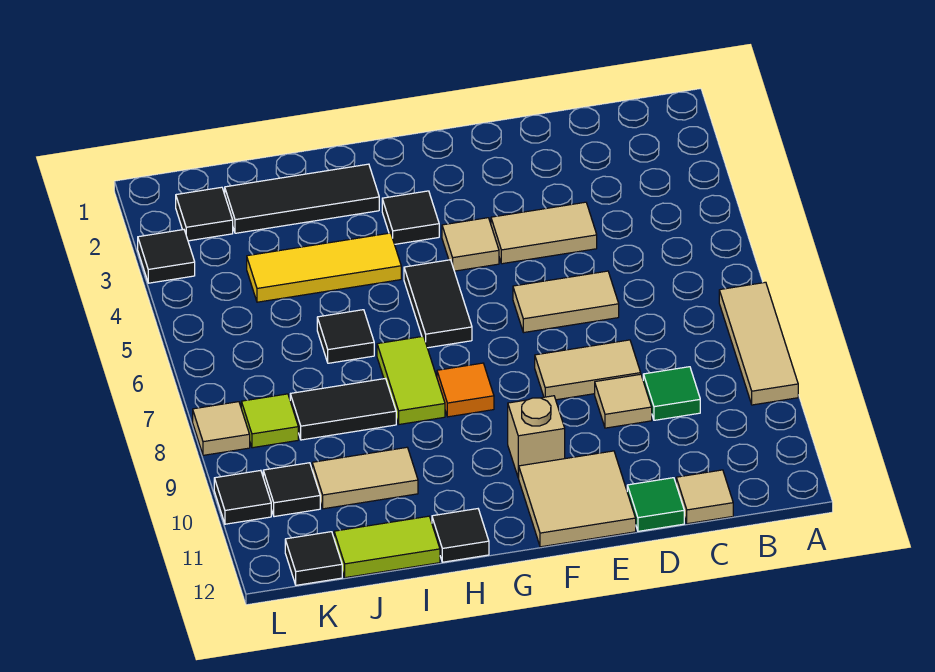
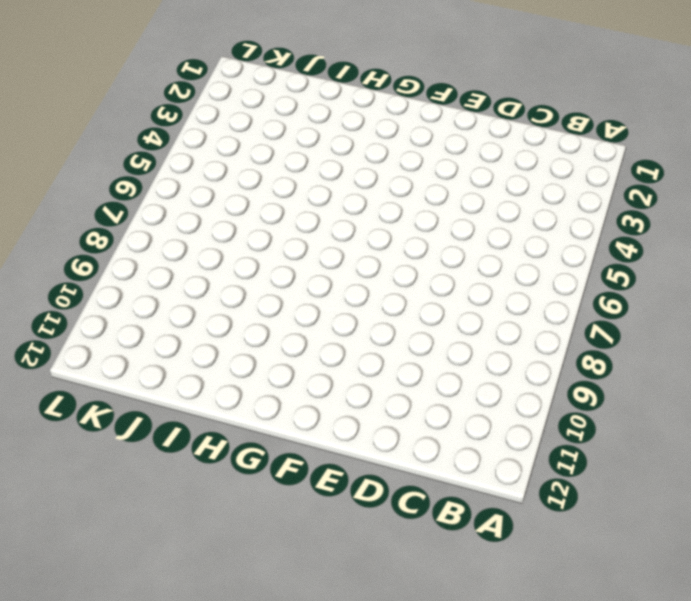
none -> tan 1x3 tile [719,282,798,405]
none -> green 1x1 tile [643,367,700,420]
none -> tan 1x1 tile [676,470,733,524]

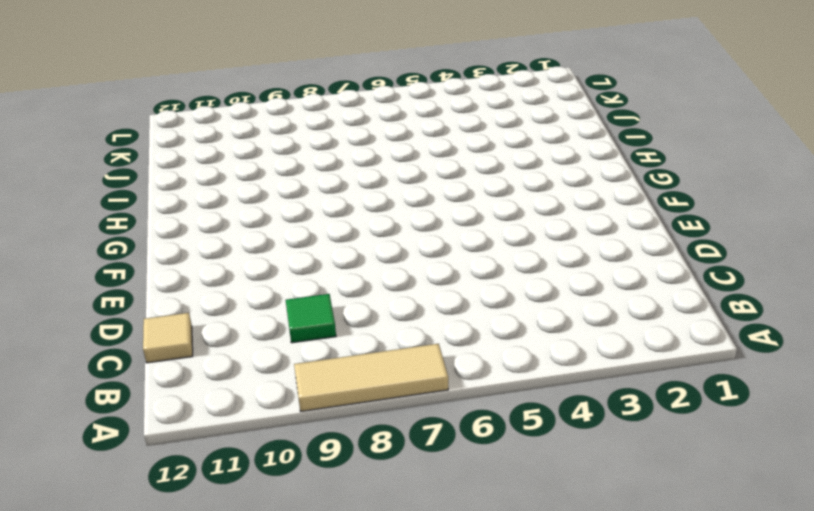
none -> tan 1x2 tile [491,202,597,264]
none -> tan 1x2 tile [513,271,619,333]
none -> tan 1x2 tile [535,340,641,400]

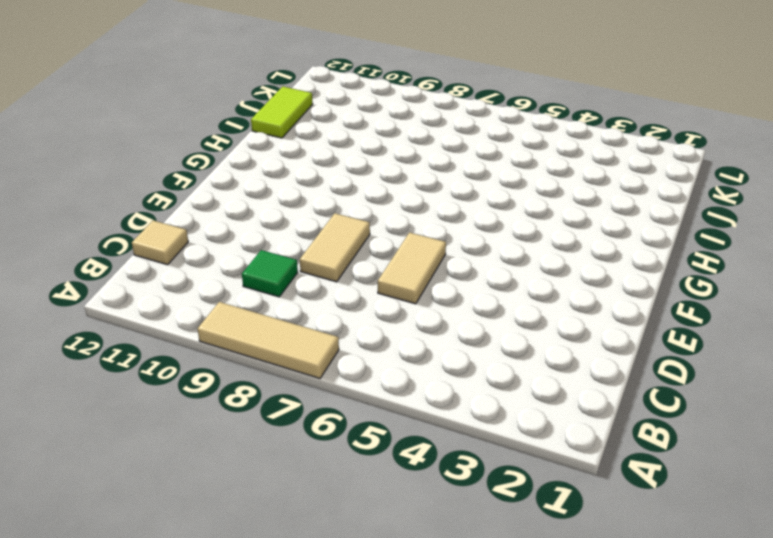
none -> tan 1x2 tile [491,202,597,264]
none -> tan 1x1 tile [595,374,652,428]
none -> green 1x1 tile [627,478,684,531]

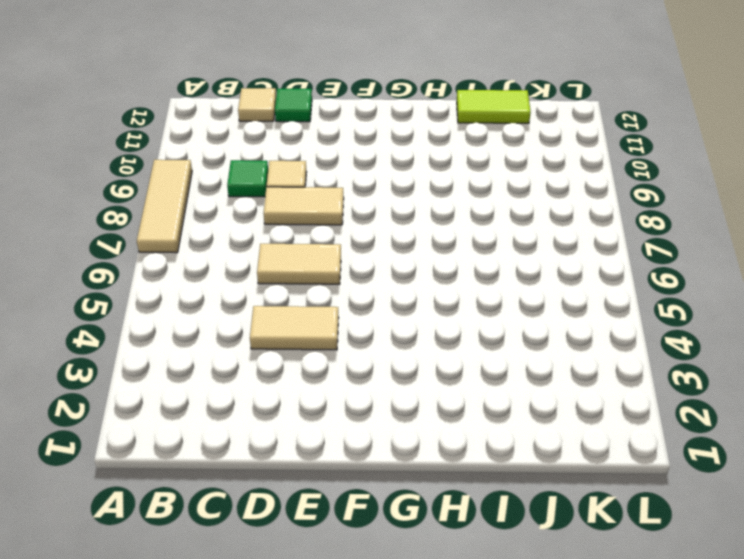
none -> tan 2x2 tile [519,451,636,547]
none -> tan 1x1 tile [442,218,499,271]
none -> tan 1x1 brick [508,396,565,478]

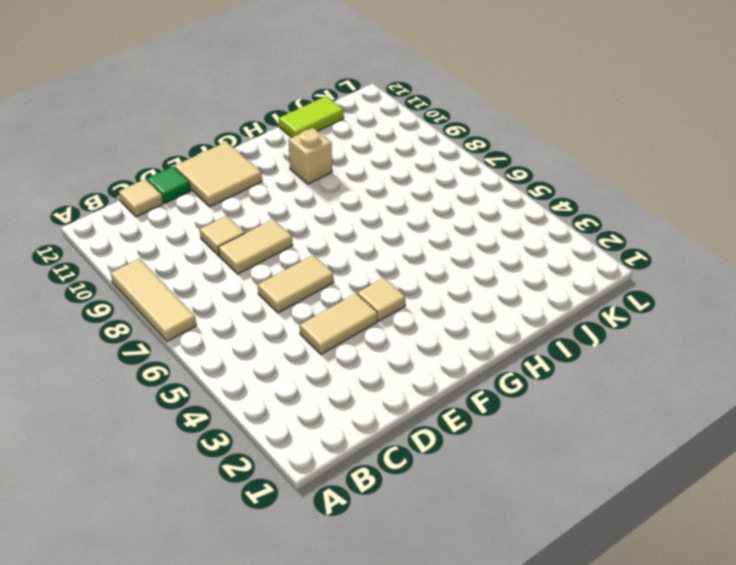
tan 1x1 brick [289,128,332,184] -> tan 1x1 brick moved to [508,396,565,478]
none -> green 1x1 tile [643,367,700,420]
none -> black 1x1 tile [382,191,439,244]
none -> black 1x2 tile [404,260,472,348]

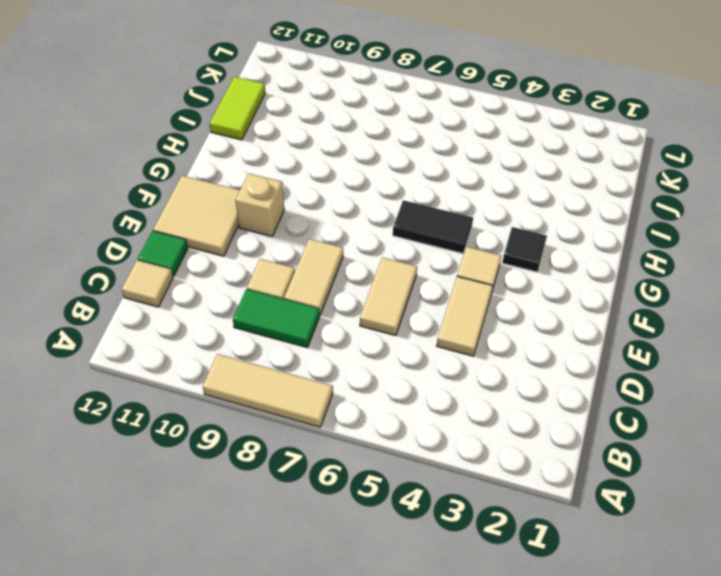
green 1x2 tile [233,289,320,347] -> green 1x1 tile [643,367,700,420]
none -> orange 1x1 tile [437,363,494,417]
none -> black 1x3 tile [225,164,379,233]
none -> yellow 1x3 tile [247,233,401,302]

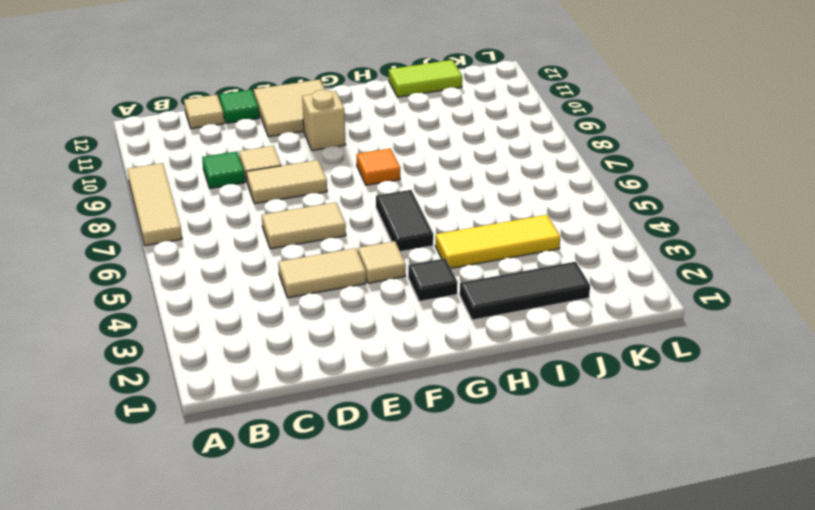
none -> lime 1x2 tile [377,336,445,424]
none -> black 1x1 tile [432,509,489,562]
none -> black 1x1 tile [317,310,374,363]

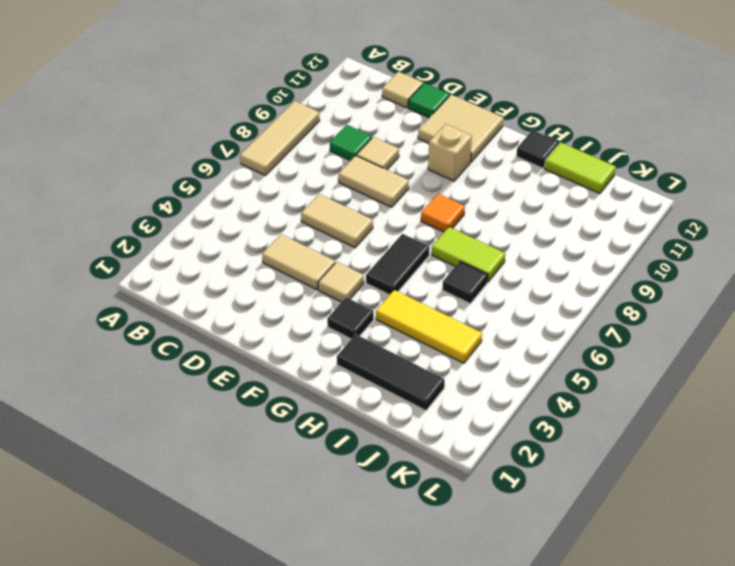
lime 1x2 tile [432,227,505,282] -> lime 1x2 tile turned to [377,336,445,424]
none -> black 1x2 tile [290,379,396,440]
none -> tan 1x2 tile [312,447,418,509]
none -> black 1x1 tile [176,187,233,241]

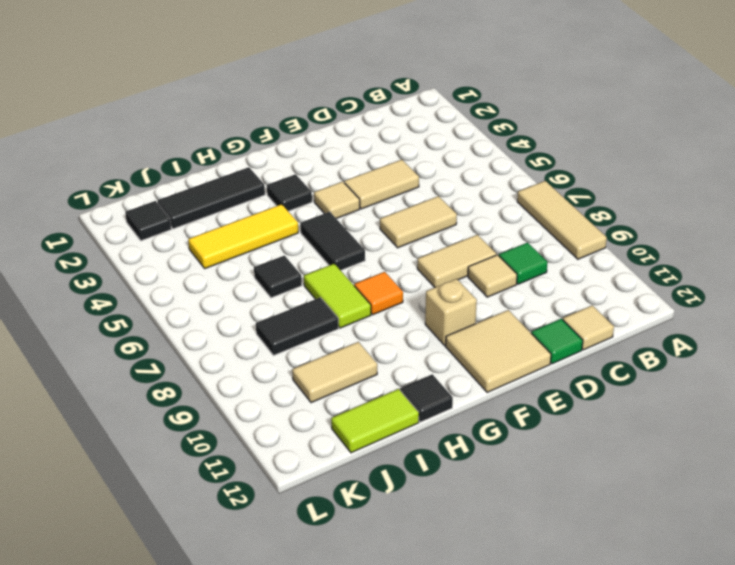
none -> lime 1x1 tile [241,394,298,448]
none -> black 1x1 tile [263,463,320,517]
none -> black 1x1 tile [285,532,342,585]

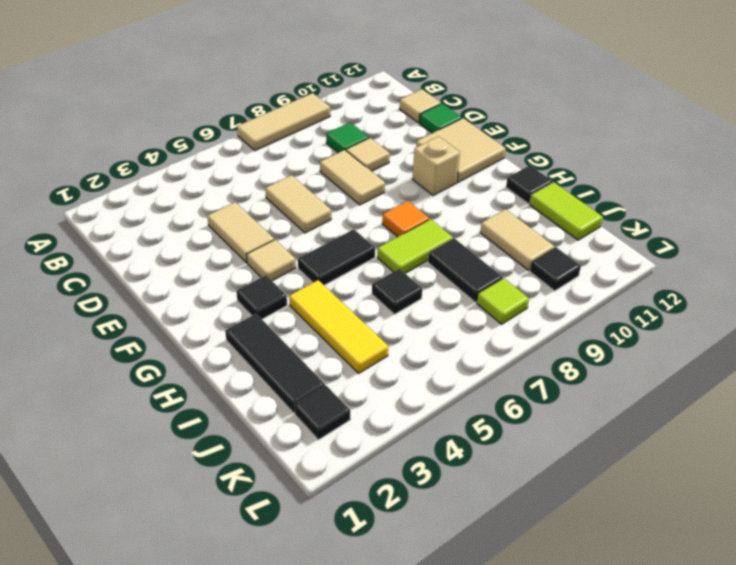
none -> black 1x1 tile [285,532,342,585]
none -> black 1x1 tile [138,230,195,283]
none -> tan 1x1 tile [193,402,250,455]

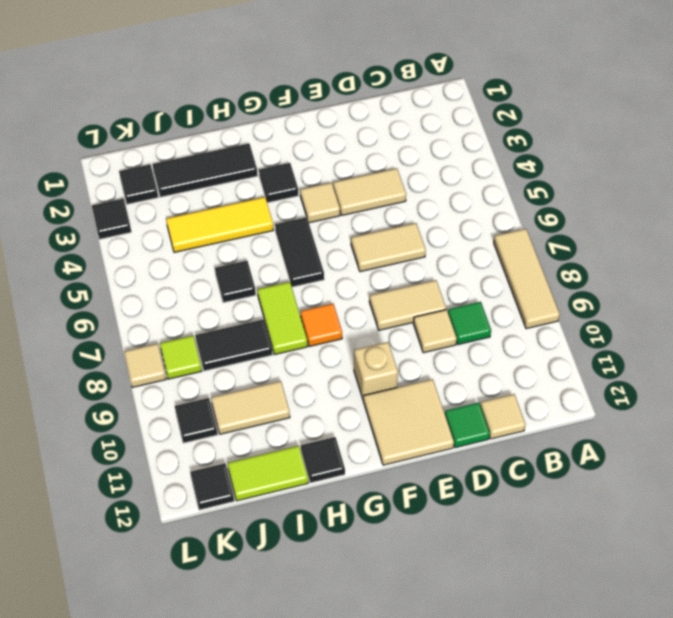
none -> black 1x1 tile [214,470,271,524]

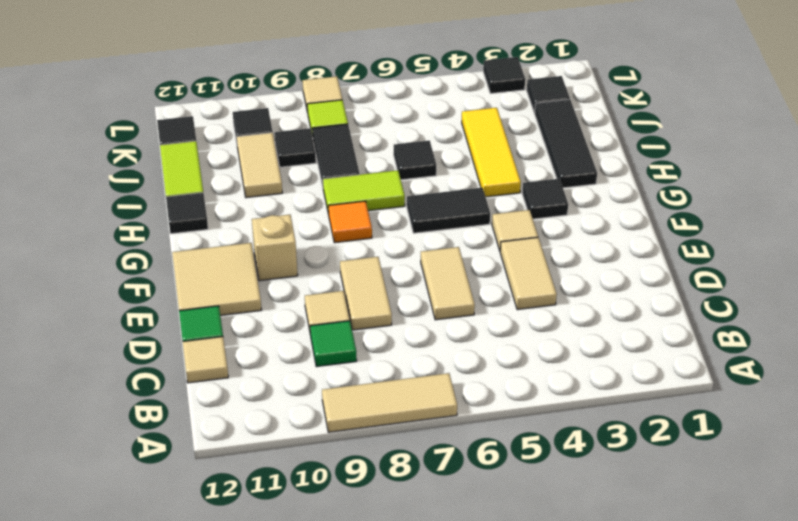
black 1x1 tile [275,128,316,167] -> black 1x1 tile moved to [214,470,271,524]

